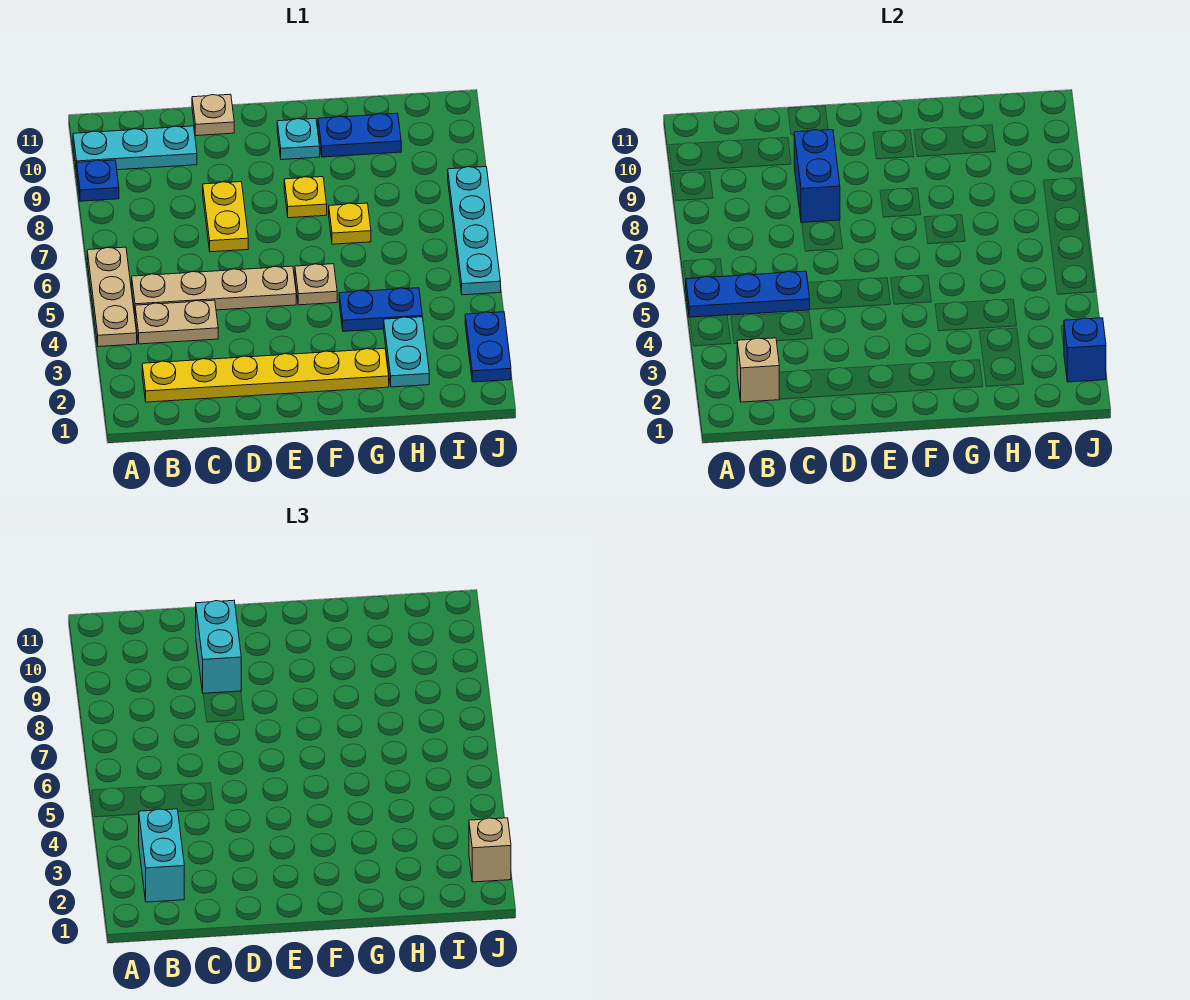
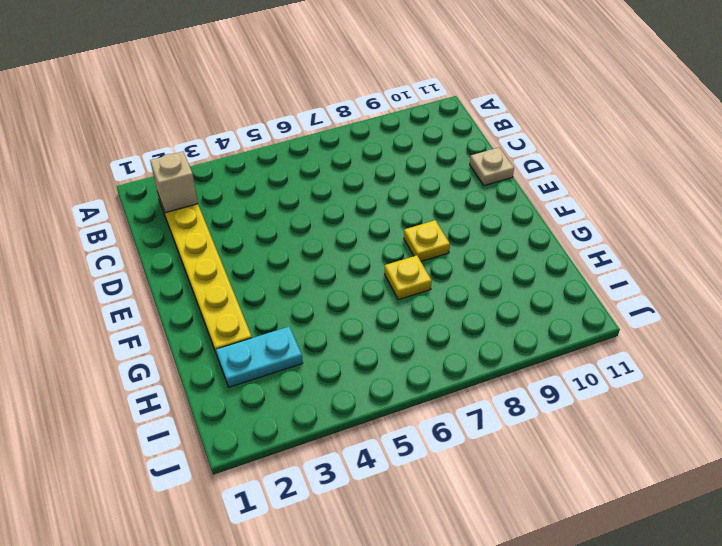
none -> tan 1x3 plate [87,247,137,347]
none -> blue 1x1 plate [77,160,119,201]
none -> cyan 1x3 plate [73,126,197,172]

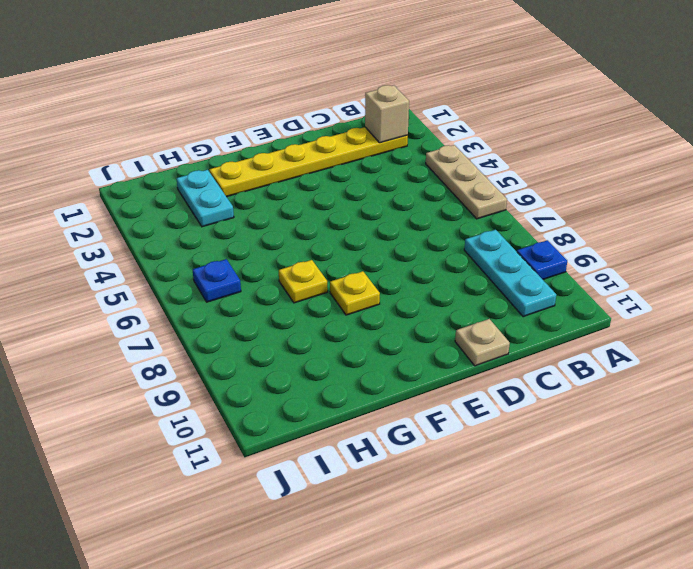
cyan 1x3 plate [464,230,556,317] -> cyan 1x3 plate turned to [73,126,197,172]
blue 1x1 plate [193,259,241,302] -> none
none -> tan 1x2 plate [135,300,218,344]
none -> tan 1x4 plate [132,266,296,311]
none -> yellow 1x2 plate [203,182,248,252]

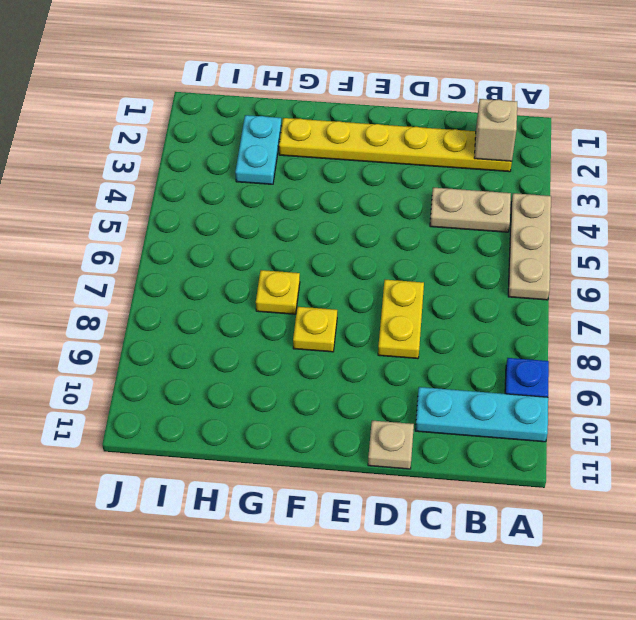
none -> tan 1x4 plate [132,266,296,311]
none -> tan 1x1 plate [295,264,337,305]
none -> cyan 1x1 plate [277,118,320,160]

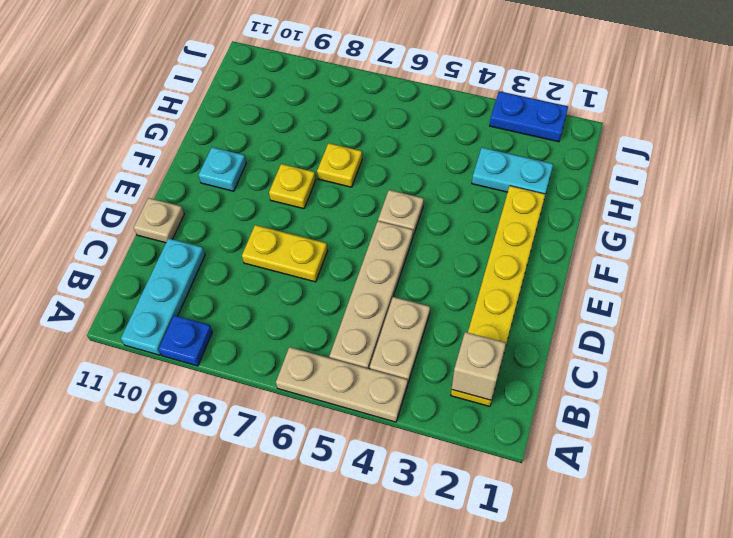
none -> blue 1x2 plate [339,288,422,331]
none -> blue 1x2 plate [318,113,401,157]
none -> cyan 1x4 plate [448,167,501,295]

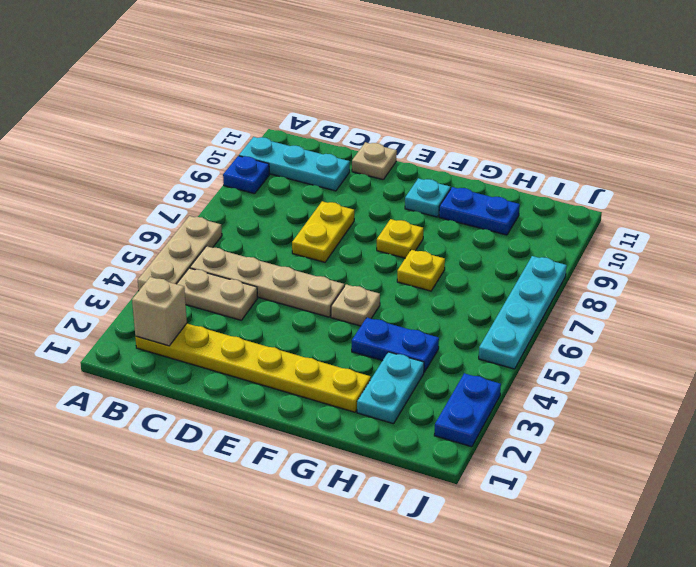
none -> blue 1x3 plate [686,271,810,318]
none -> blue 1x2 brick [794,130,840,223]
none -> blue 1x1 brick [1064,318,1106,382]

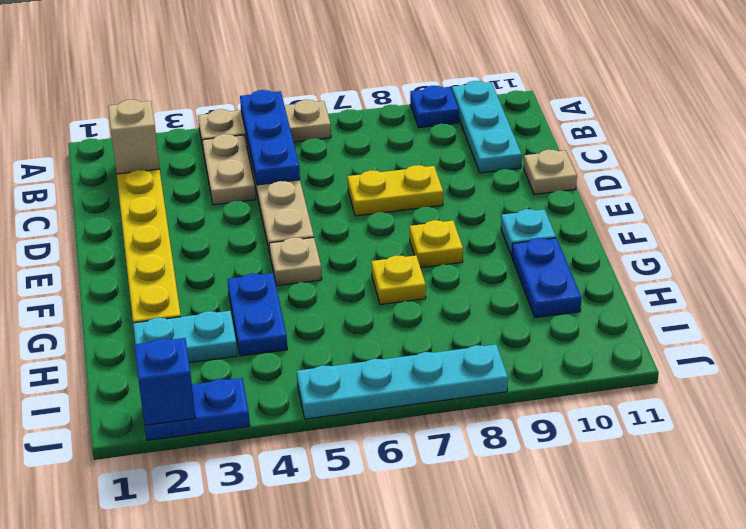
none -> blue 1x2 brick [794,130,840,223]
none -> cyan 1x2 brick [139,809,184,902]
none -> cyan 1x2 brick [196,600,241,693]

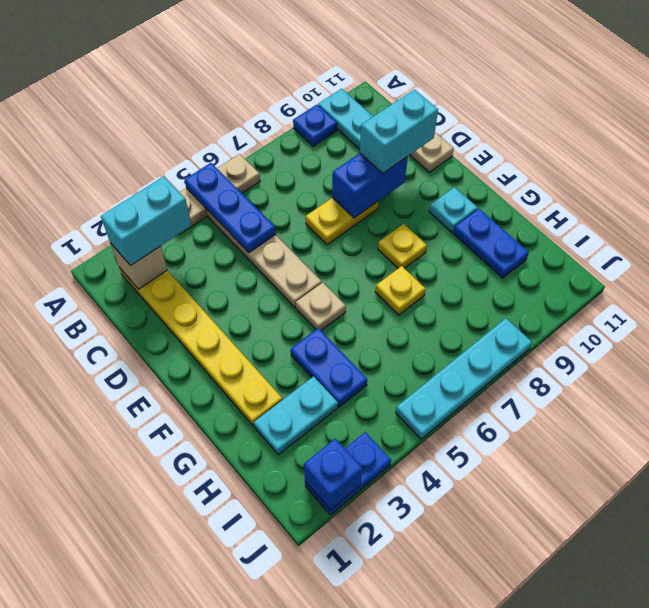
none -> tan 1x2 plate [135,300,218,344]
none -> tan 1x1 brick [469,818,511,882]

